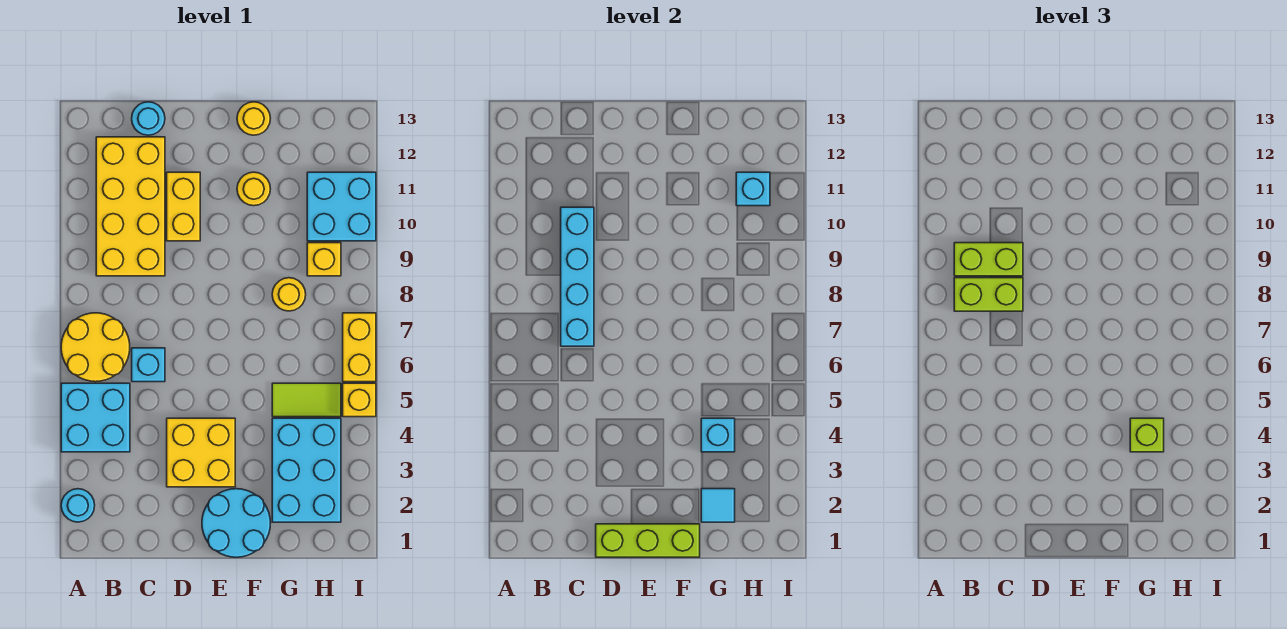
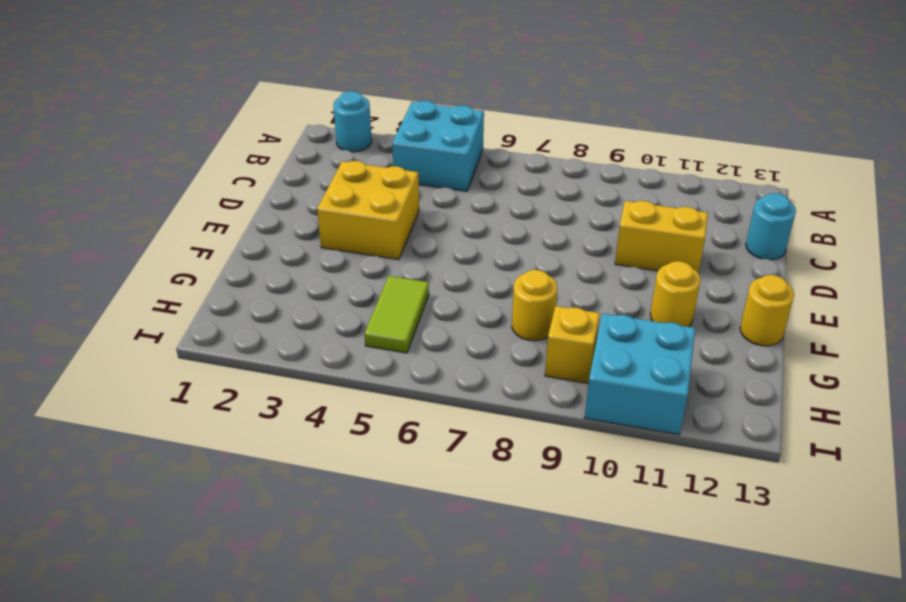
none -> yellow 2x2 round brick [61,313,130,382]
none -> yellow 2x4 brick [96,137,165,276]
none -> cyan 1x1 brick [132,348,165,382]

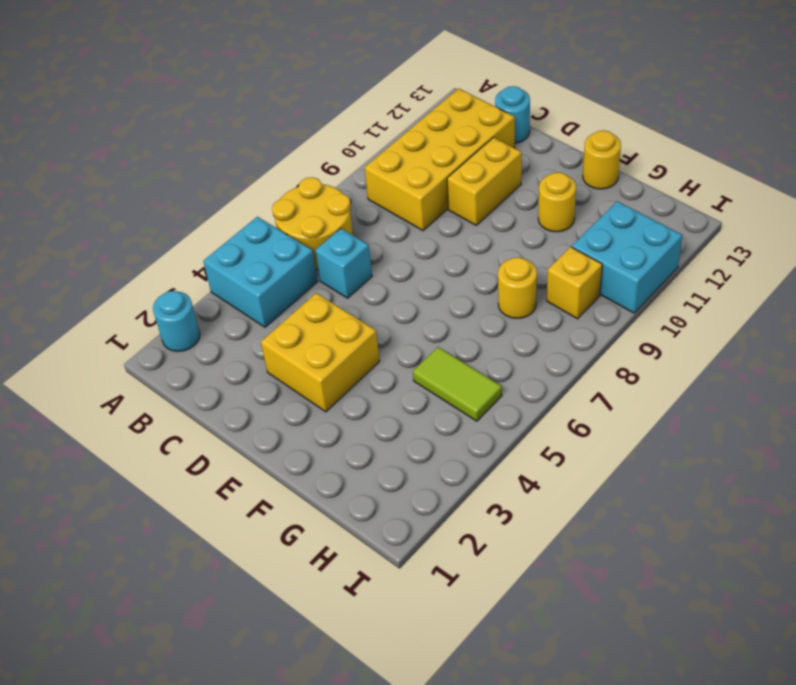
none -> cyan 2x2 round brick [202,489,270,557]
none -> cyan 2x3 brick [272,418,341,522]
none -> yellow 1x1 brick [343,383,376,417]

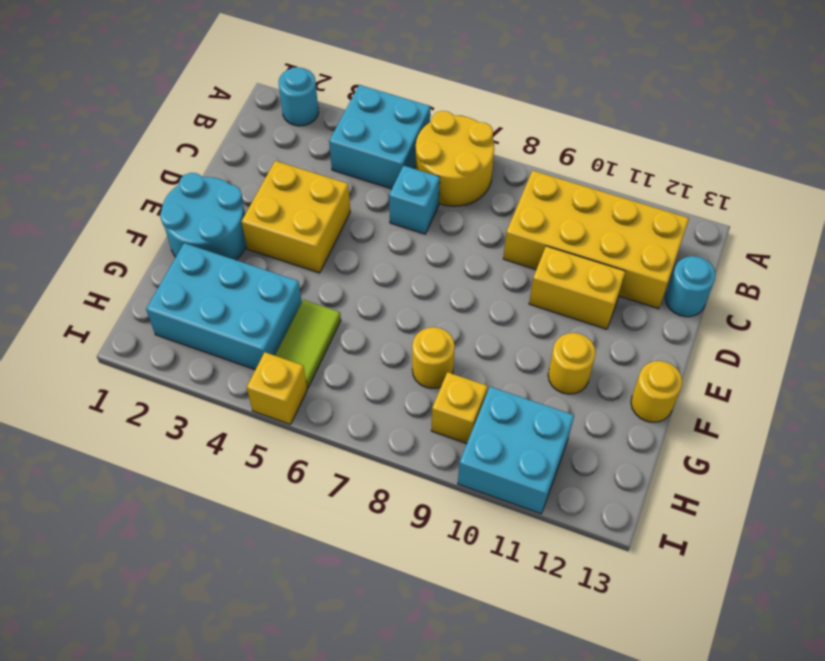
none -> yellow 1x2 brick [343,313,376,382]
none -> cyan 1x4 brick [561,207,594,346]
none -> lime 1x3 brick [596,524,700,557]

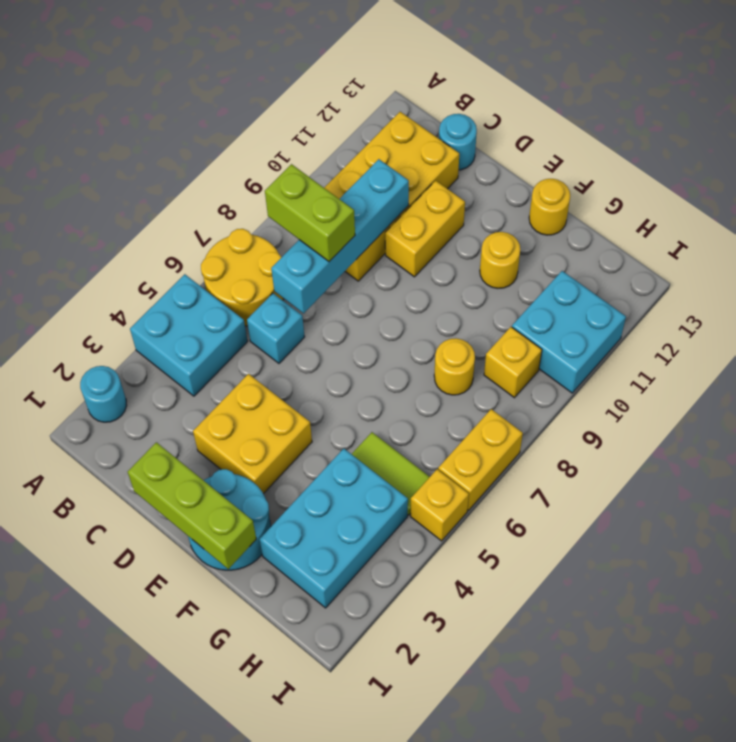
none -> cyan 1x1 tile [701,489,735,522]
none -> cyan 1x1 brick [701,418,735,452]
none -> cyan 1x1 brick [736,172,770,206]

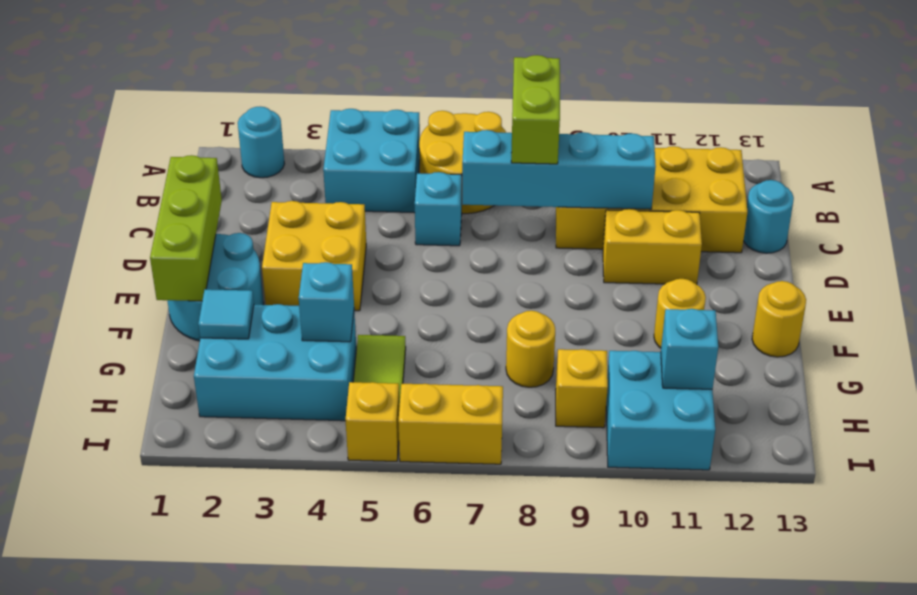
none -> lime 1x2 brick [954,243,1023,276]
none -> lime 1x1 brick [1130,418,1164,452]

